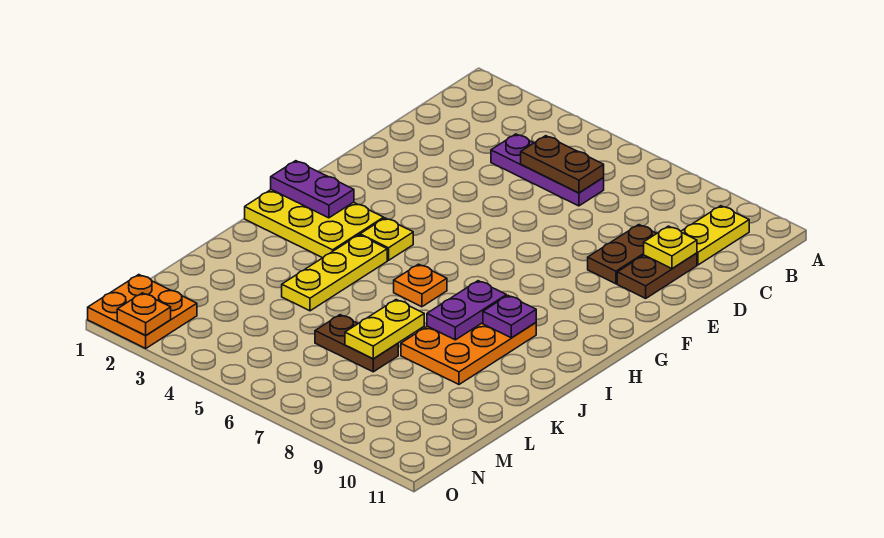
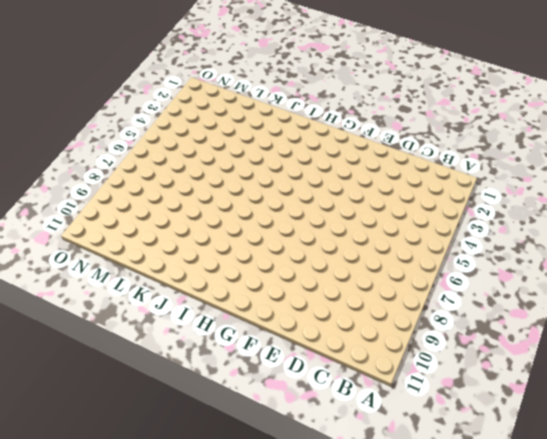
none -> yellow 1x2 plate [681,206,749,265]
none -> purple 1x3 plate [491,134,604,206]
none -> brown 1x2 plate [588,225,657,284]

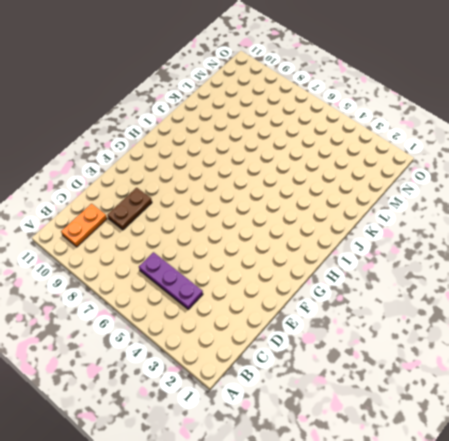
orange 1x2 plate [61,204,107,247] -> yellow 1x2 plate [681,206,749,265]
none -> brown 1x2 plate [617,253,697,298]
none -> yellow 2x3 plate [245,190,384,258]
none -> yellow 1x1 plate [360,218,413,260]

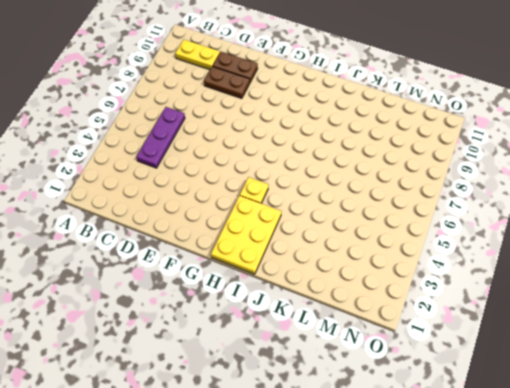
none -> yellow 1x3 plate [282,235,387,311]
none -> orange 1x1 plate [394,264,447,307]
none -> orange 2x3 plate [401,323,536,384]

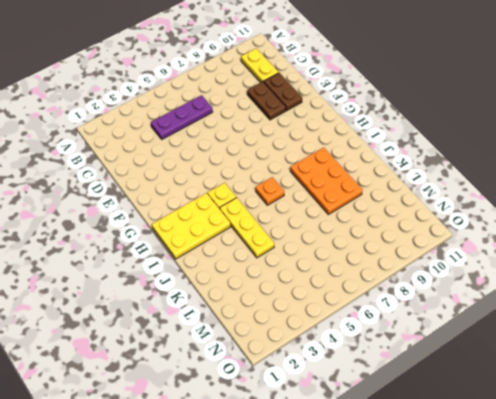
none -> brown 1x2 plate [315,315,398,372]
none -> orange 2x2 plate [88,275,197,348]
none -> brown 1x2 plate [521,136,604,193]

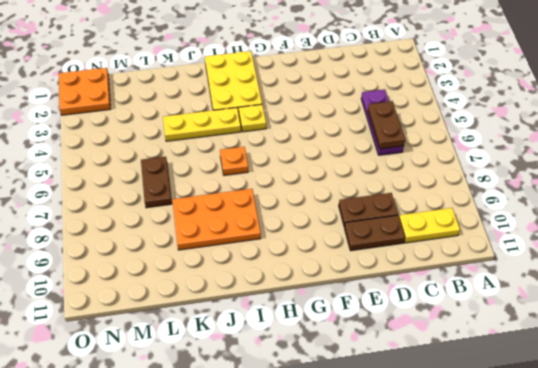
none -> yellow 1x1 plate [644,226,697,269]
none -> purple 1x2 plate [271,161,354,218]
none -> purple 1x2 plate [427,281,506,340]

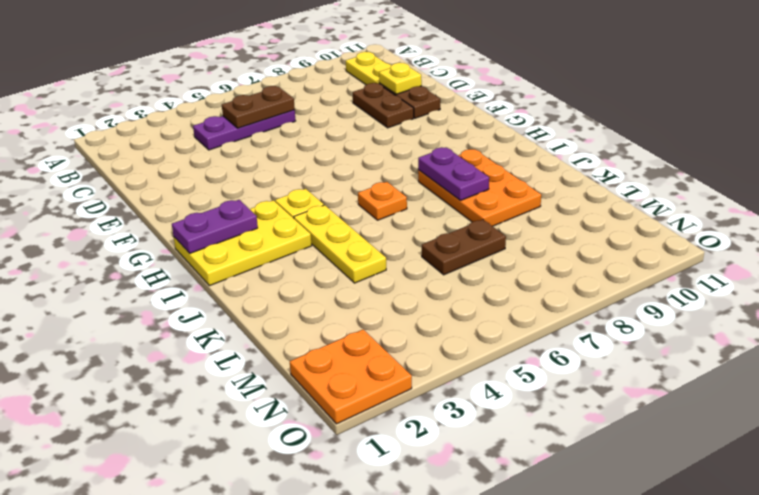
none -> purple 1x1 plate [483,296,536,338]
none -> yellow 1x2 plate [345,300,424,359]
none -> orange 1x1 plate [117,293,171,335]

